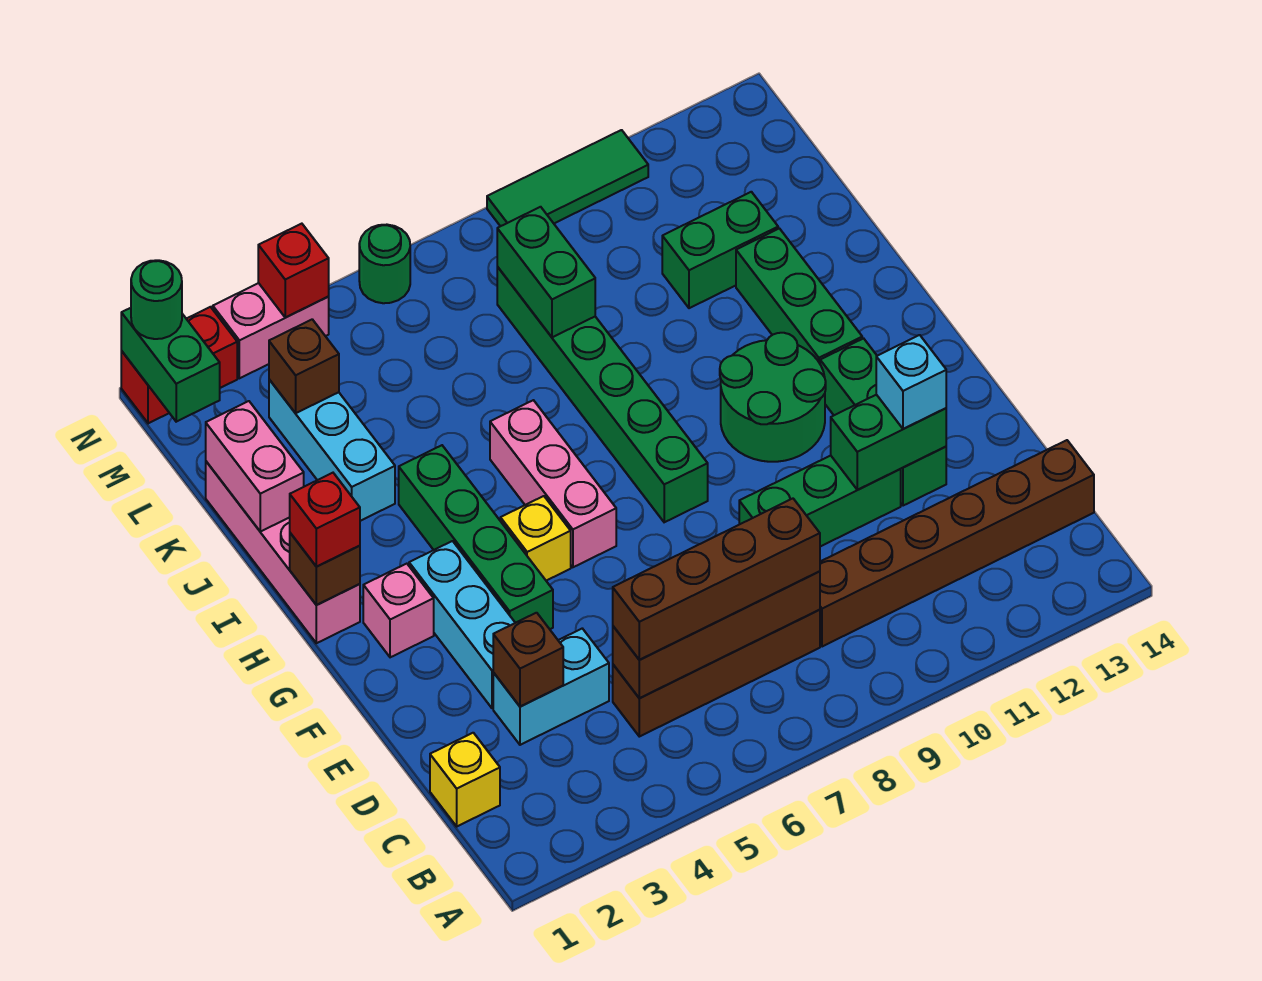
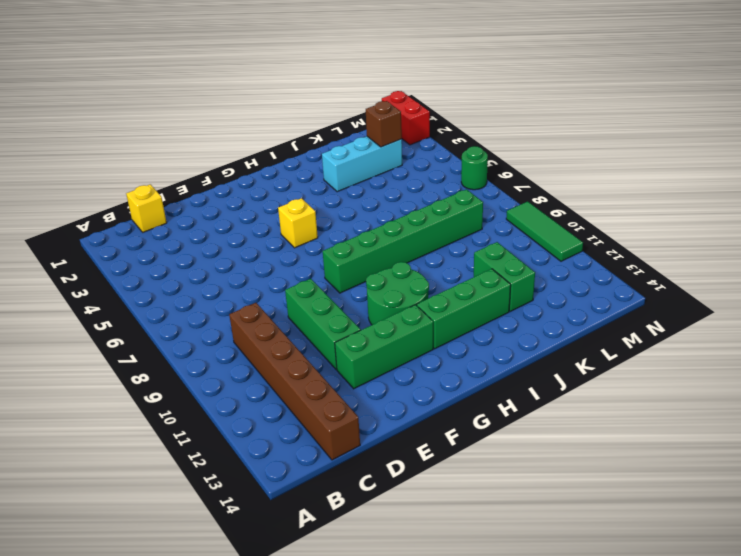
none -> brown 1x4 brick [613,610,820,737]
none -> cyan 1x2 brick [493,629,609,745]
none -> cyan 1x3 brick [409,541,515,708]
none -> green 1x4 brick [399,445,553,629]

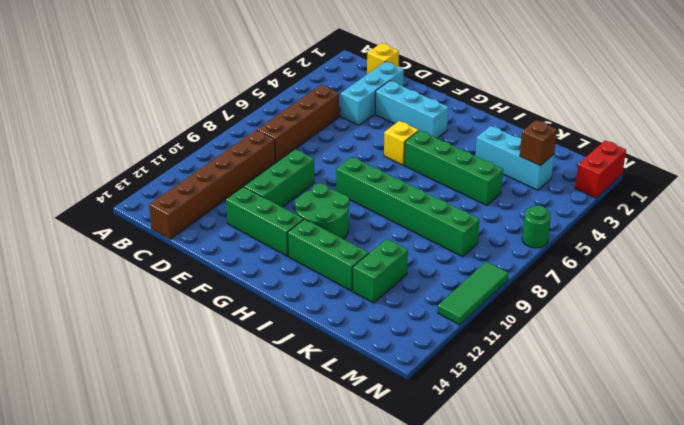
cyan 1x3 brick [341,62,404,125] -> cyan 1x2 brick [493,629,609,745]
green 1x4 brick [404,130,503,205] -> green 1x4 brick moved to [399,445,553,629]
none -> pink 1x1 brick [363,564,434,657]
none -> pink 1x3 brick [490,400,616,567]
none -> pink 1x4 brick [206,462,360,643]
none -> pink 1x2 brick [213,283,329,378]

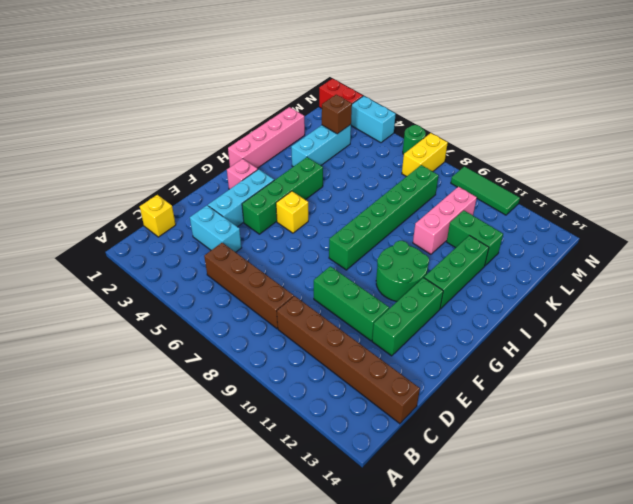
pink 1x3 brick [413,187,477,254] -> pink 1x3 brick moved to [490,400,616,567]
yellow 1x2 brick [402,133,448,177] -> none
cyan 1x2 brick [351,96,396,143] -> pink 1x2 brick [213,283,329,378]
none -> brown 1x4 brick [613,571,820,698]
none -> brown 1x1 brick [493,613,563,706]
none -> green 1x2 brick [831,395,946,490]
none -> brown 1x1 brick [290,533,360,605]

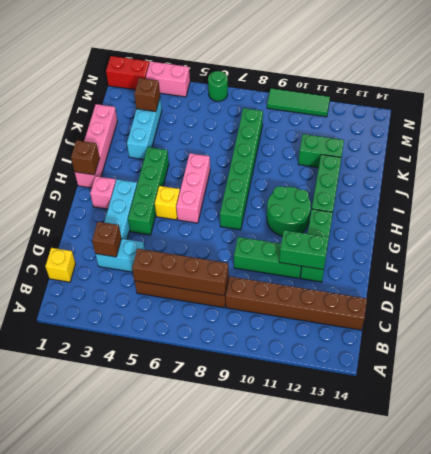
none -> pink 1x2 brick [206,401,304,532]
none -> green 1x2 brick [497,207,595,337]
none -> green 1x2 brick [121,308,220,422]
none -> red 1x1 brick [258,224,329,318]

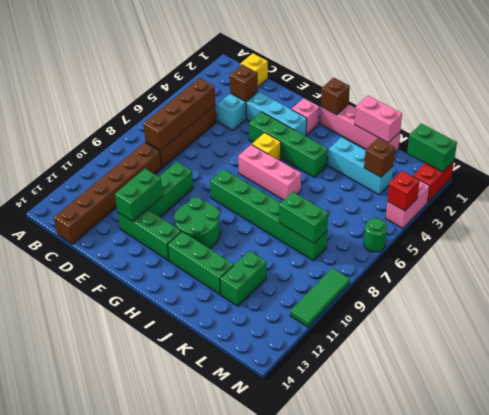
none -> brown 1x4 brick [613,499,820,660]
none -> cyan 1x1 brick [876,335,946,429]
none -> red 1x1 brick [290,473,360,567]
none -> green 1x1 round brick [131,260,182,339]

